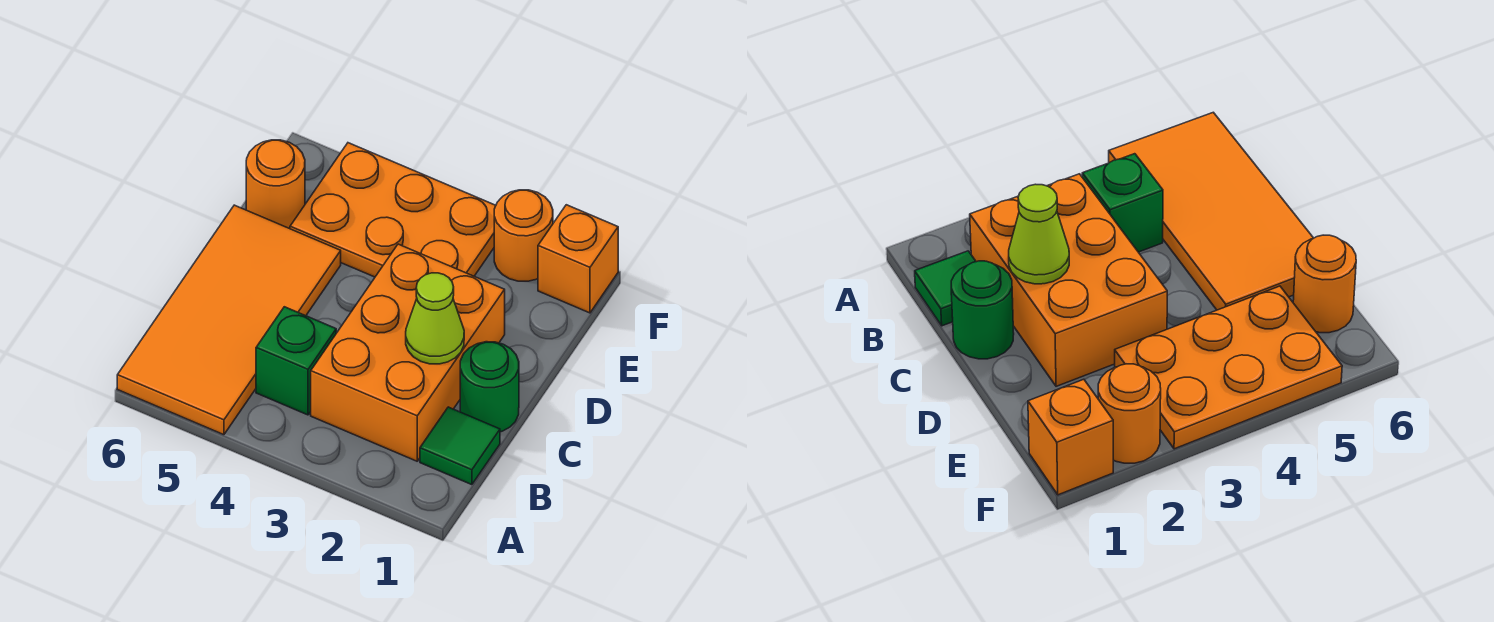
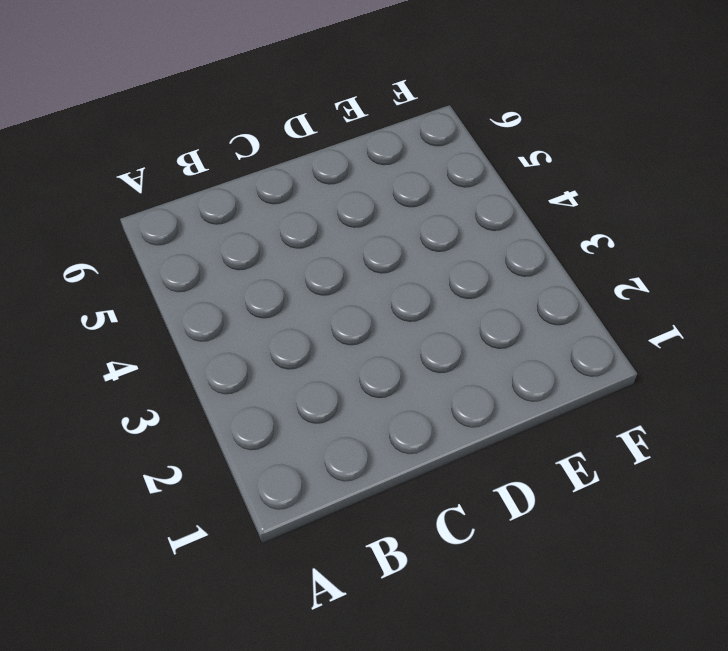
none -> orange 2x4 tile [117,205,341,435]
none -> green 1x1 tile [420,407,500,485]

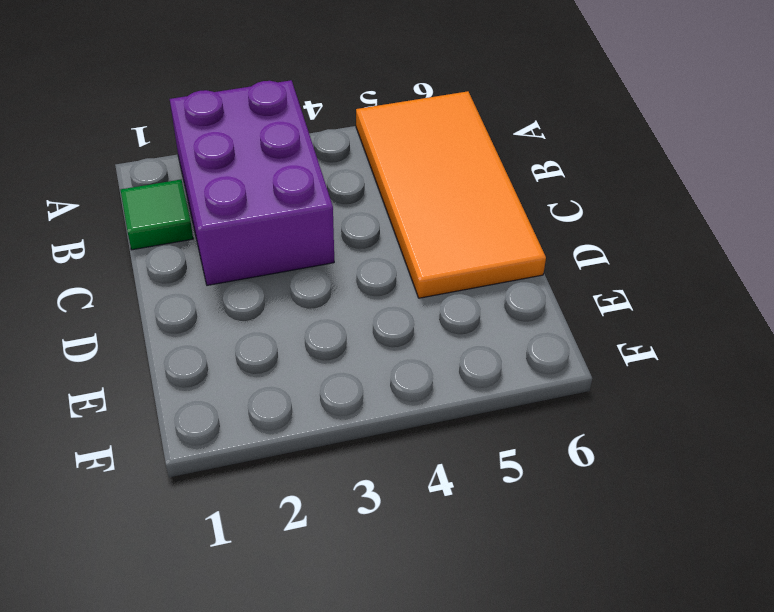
purple 2x3 brick [170,80,334,285] -> orange 2x3 brick [311,244,505,461]
none -> green 1x1 brick [256,307,336,415]
none -> green 1x1 round brick [460,342,519,432]

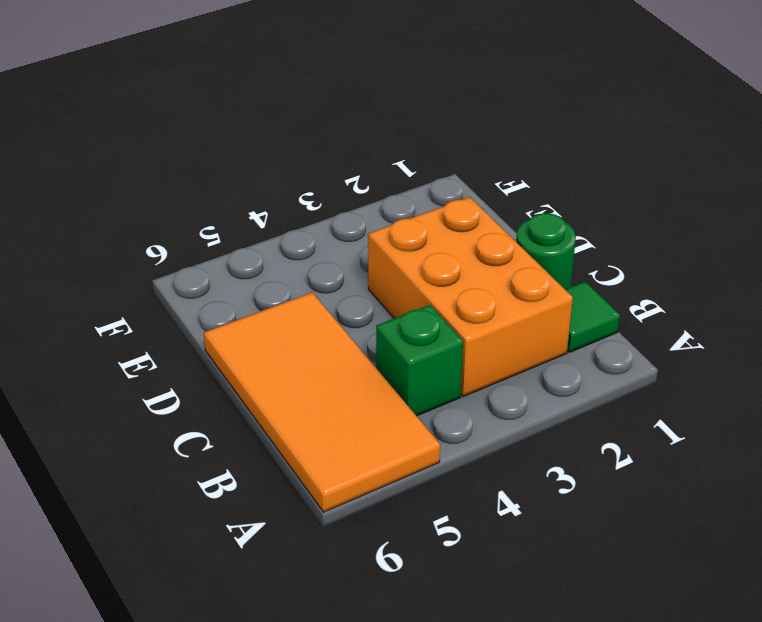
none -> orange 2x3 plate [290,143,496,277]
none -> orange 1x1 round brick [246,140,305,229]

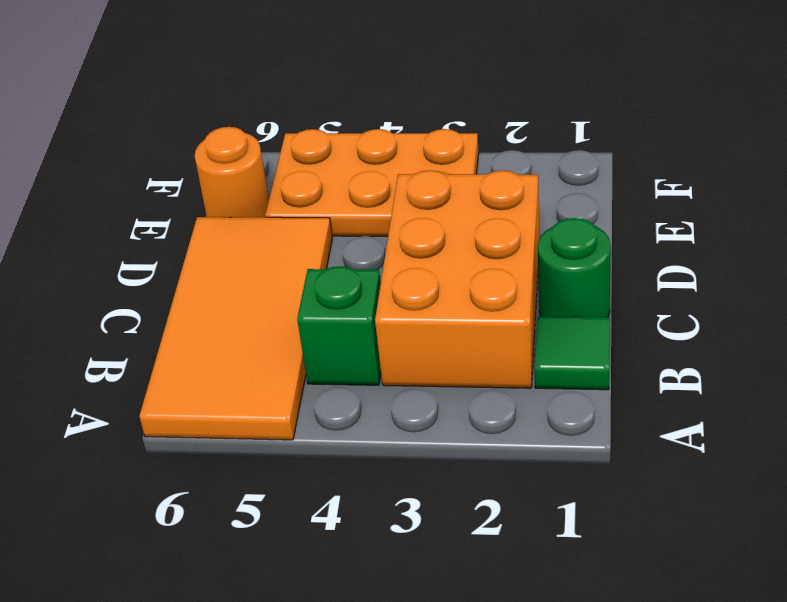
none -> orange 1x1 brick [538,205,618,313]
none -> orange 1x1 round brick [494,190,553,281]

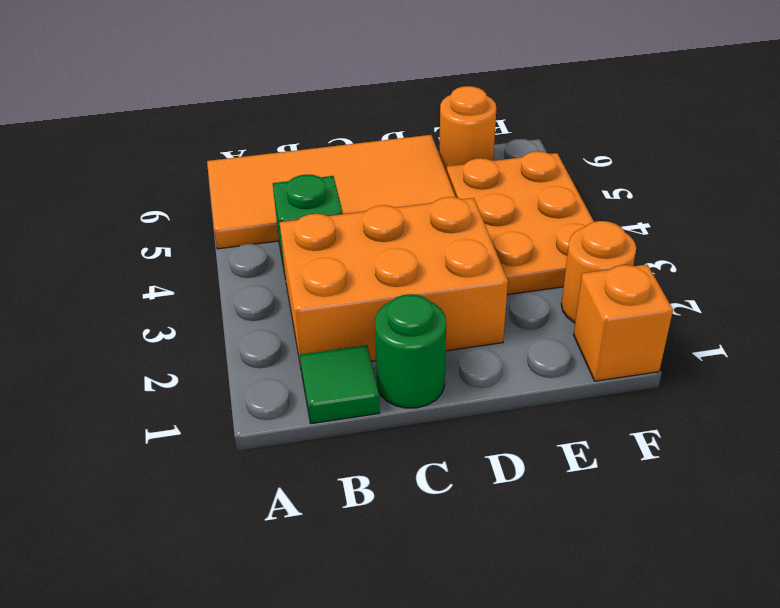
none -> lime 1x1 cone [406,273,464,364]

